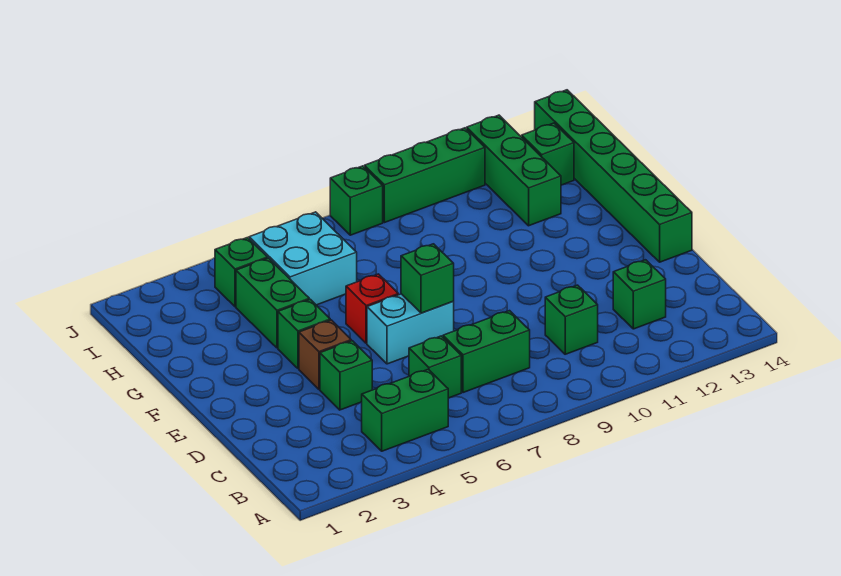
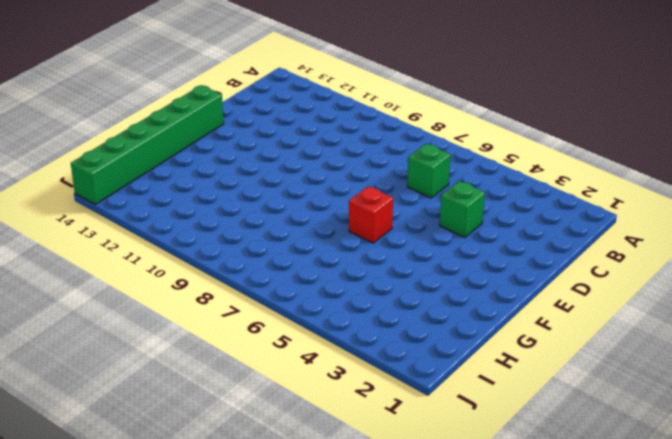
none -> green 1x2 brick [362,369,448,451]
none -> green 1x2 brick [443,311,530,393]
none -> green 1x1 brick [545,285,598,354]

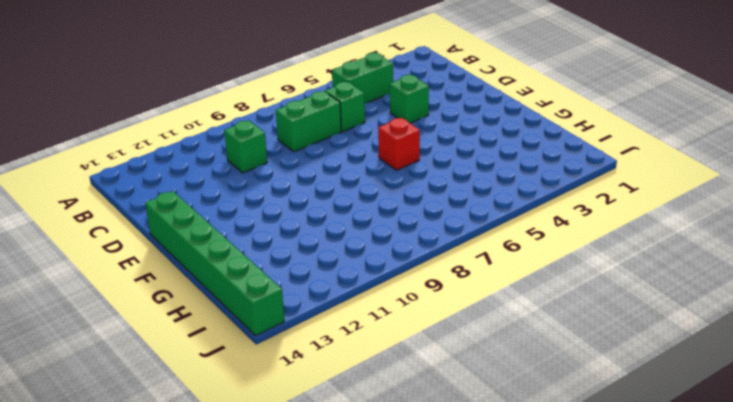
none -> green 1x1 brick [613,260,666,329]
none -> brown 1x1 brick [299,320,351,389]
none -> cyan 1x2 brick [367,294,454,364]

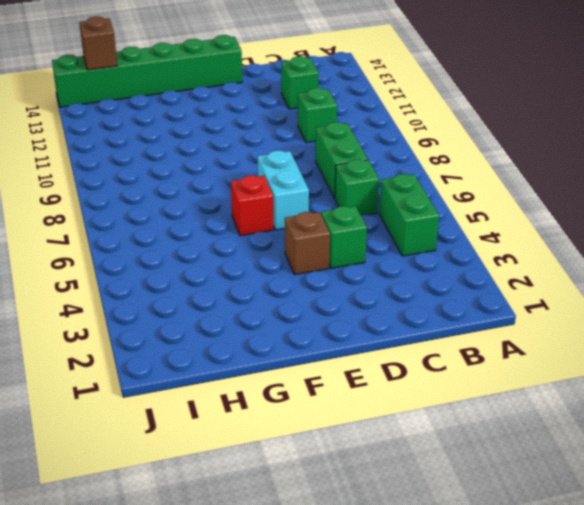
brown 1x1 brick [79,16,117,70] -> none
none -> green 1x1 brick [278,299,330,369]
none -> green 1x2 brick [236,258,309,348]
none -> cyan 2x2 brick [249,212,357,305]

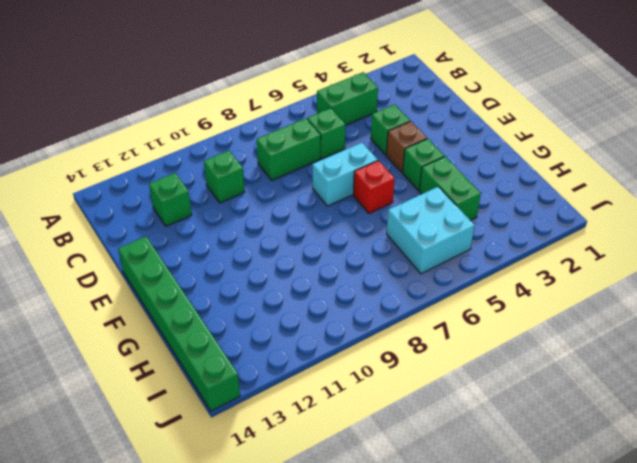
none -> green 1x3 brick [467,115,561,226]
none -> green 1x1 brick [215,238,267,307]
none -> green 1x1 brick [522,123,574,185]

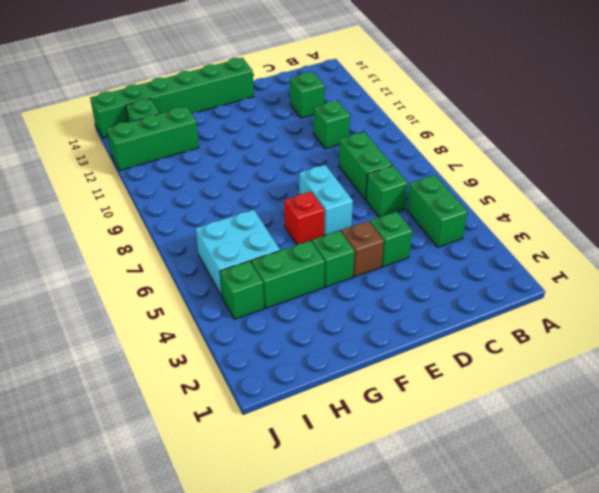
none -> green 1x1 brick [330,166,383,235]
none -> green 1x3 brick [364,128,485,223]
none -> green 1x1 brick [401,244,454,313]

